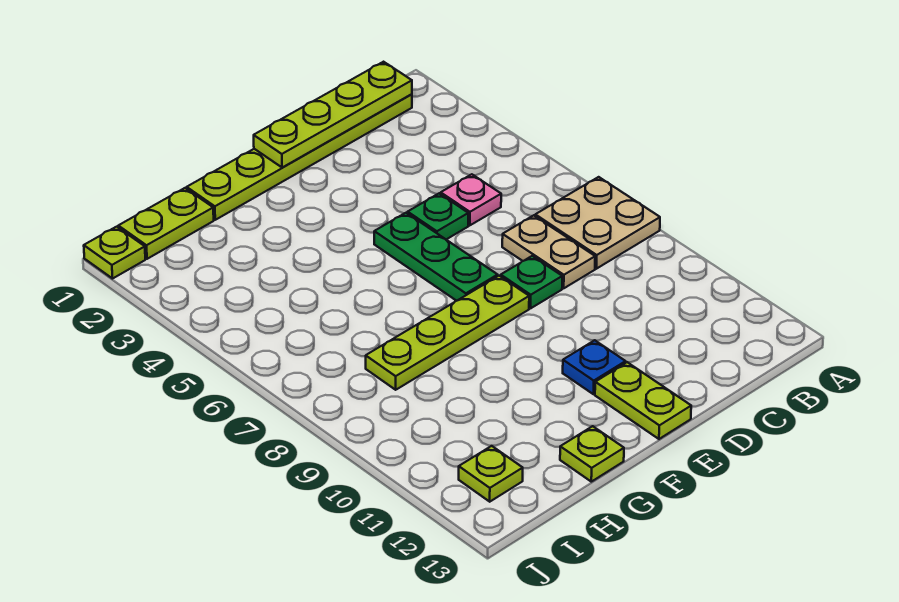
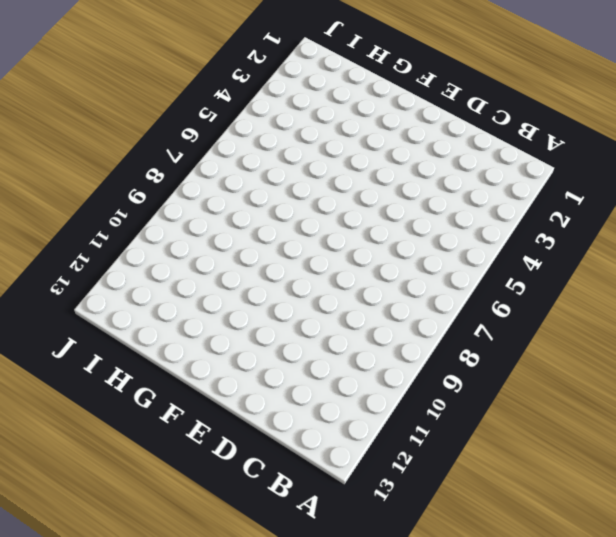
none -> tan 2x2 plate [535,177,660,269]
none -> lime 1x6 plate [187,94,412,220]
none -> pink 1x1 plate [441,174,501,225]

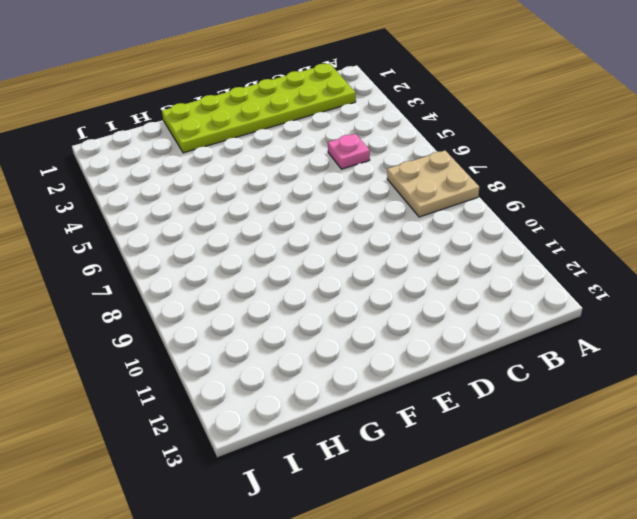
lime 2x6 plate [162,64,356,153] -> lime 1x6 plate [187,94,412,220]
none -> tan 1x2 plate [502,215,595,288]
none -> green 1x1 plate [408,194,468,239]
none -> green 1x1 plate [501,256,562,308]

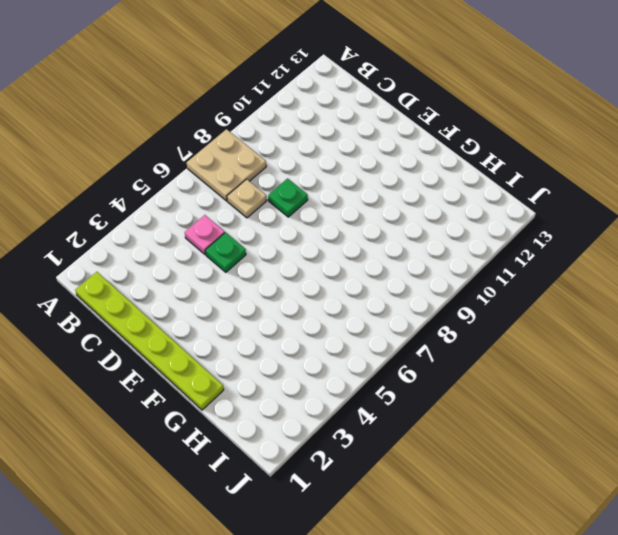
tan 1x1 plate [227,179,267,218] -> tan 1x2 plate [502,215,595,288]
none -> green 1x3 plate [374,213,498,301]
none -> lime 1x4 plate [366,276,529,390]
none -> blue 1x1 plate [563,340,626,394]

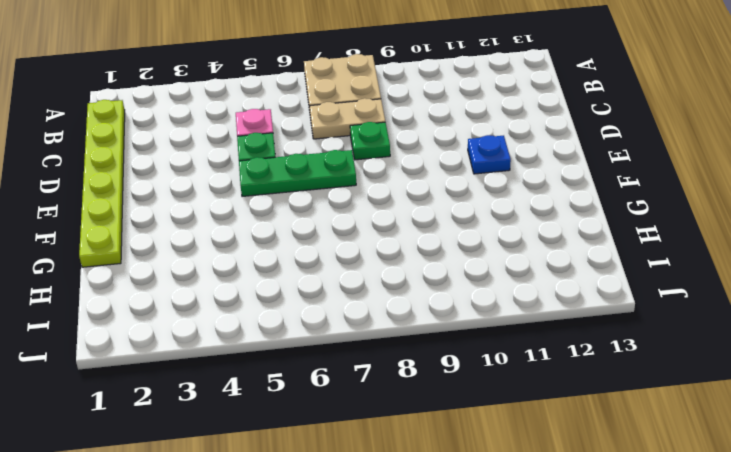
none -> lime 1x4 plate [366,276,529,390]
none -> lime 1x2 plate [595,362,691,439]
none -> lime 1x1 plate [560,426,624,482]

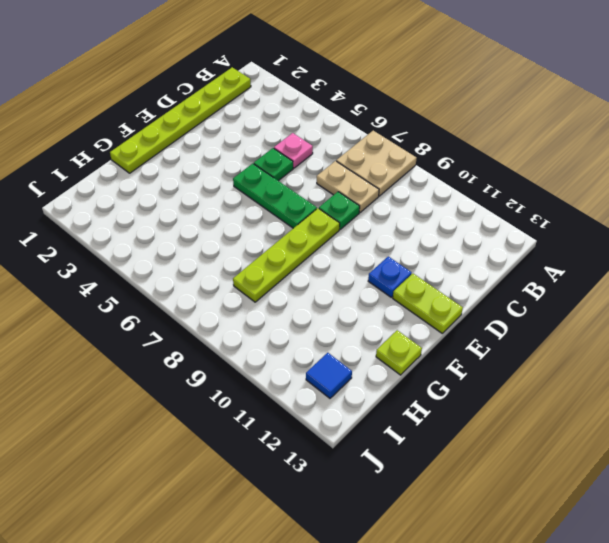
blue 1x1 tile [306,353,352,398] -> lime 1x1 plate [459,446,523,502]
none -> lime 1x2 plate [118,188,214,259]
none -> lime 1x1 plate [84,227,145,279]
none -> lime 1x4 plate [254,62,412,168]

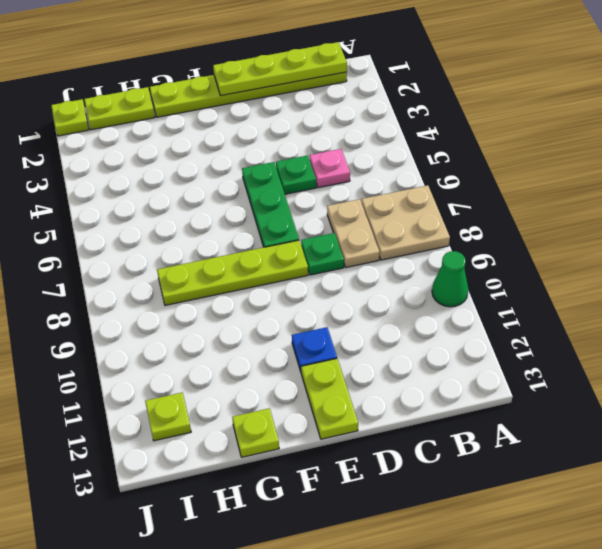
green 1x1 cone [432,251,468,307] -> none

